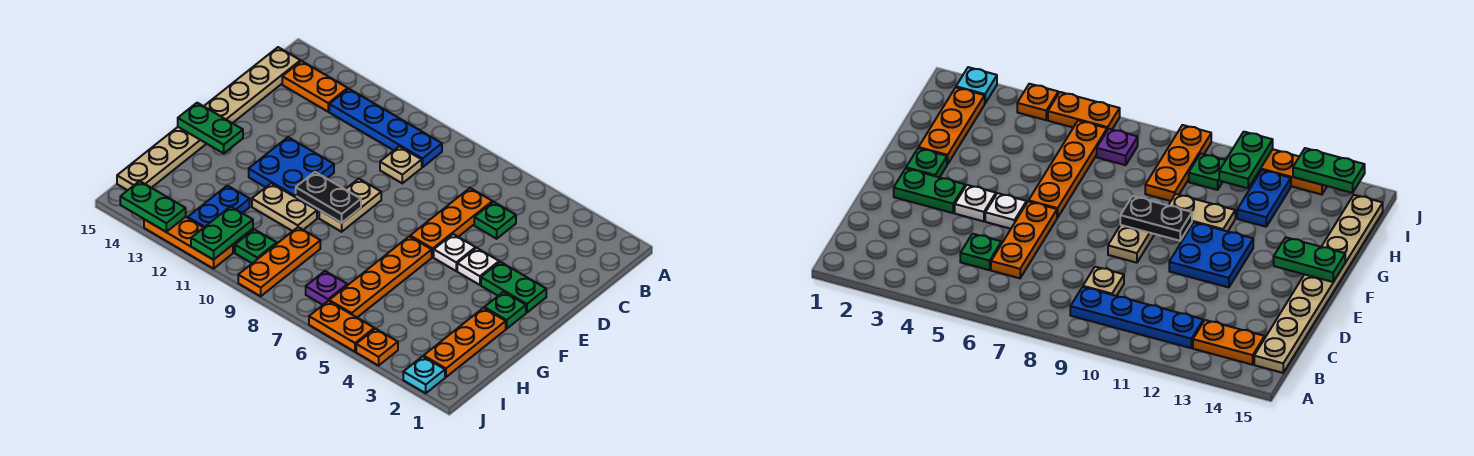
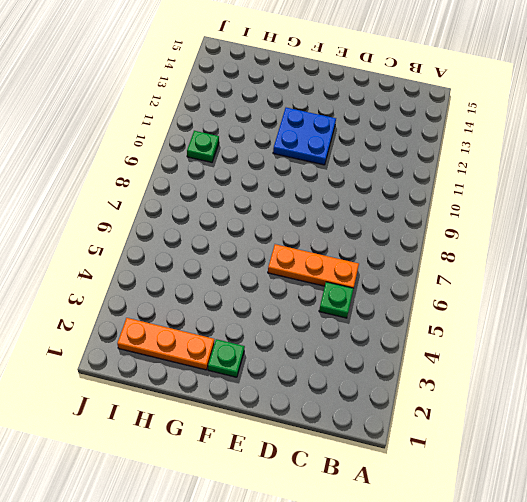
none -> blue 1x4 plate [329,89,442,167]
none -> orange 1x2 plate [282,61,348,112]
none -> tan 1x8 plate [117,47,300,190]

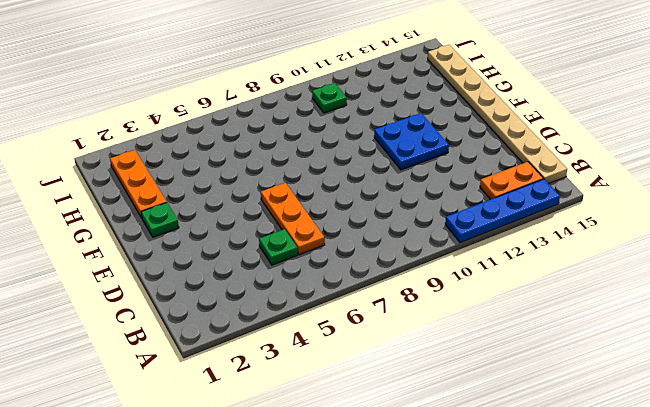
blue 1x4 plate [445,179,560,243] -> blue 1x4 plate moved to [329,89,442,167]
none -> tan 1x1 plate [380,146,422,183]
none -> green 1x2 plate [481,262,546,313]
none -> white 1x1 plate [457,248,499,285]

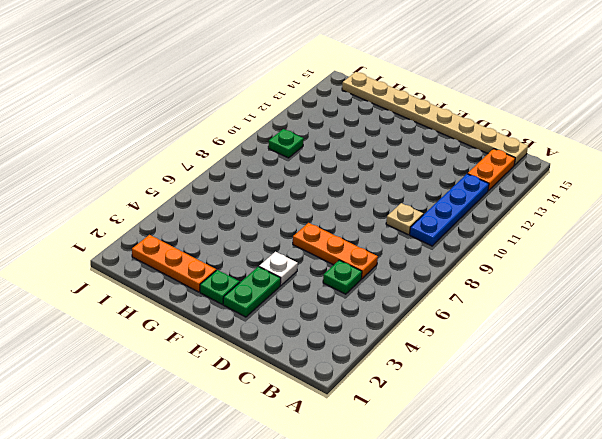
none -> white 1x1 plate [434,234,476,271]
none -> tan 1x2 plate [319,179,381,232]
none -> blue 2x2 plate [249,137,334,200]

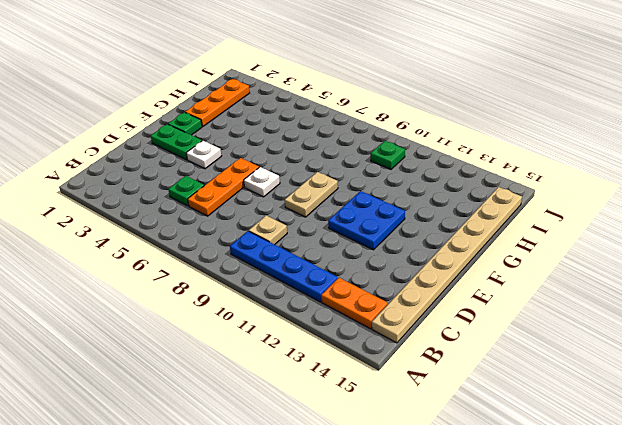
white 1x1 plate [244,167,280,197] -> white 1x1 plate moved to [434,234,476,271]
none -> orange 1x4 plate [329,236,432,317]
none -> tan 1x2 plate [252,183,317,231]
none -> orange 1x3 plate [238,227,320,296]

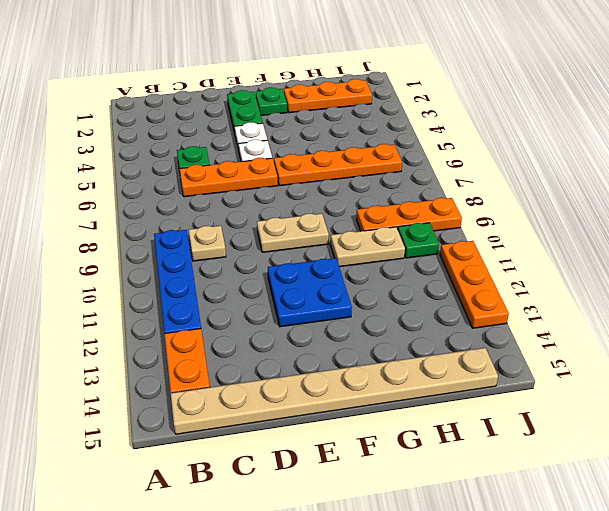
tan 1x2 plate [330,227,405,267] -> tan 1x2 plate turned to [252,183,317,231]
none -> blue 1x2 plate [188,186,250,227]
none -> purple 1x1 plate [306,271,347,305]
none -> cyan 1x1 plate [403,356,445,393]

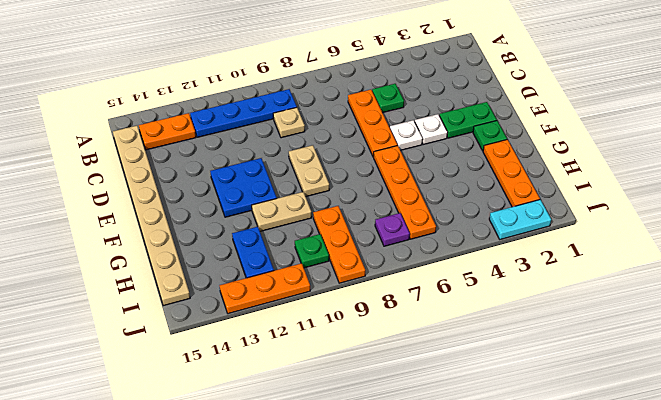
cyan 1x2 plate [489,200,551,239] -> cyan 1x1 plate [403,356,445,393]
none -> orange 1x1 plate [356,329,398,366]
none -> orange 1x2 plate [309,301,374,352]
none -> black 1x2 plate [296,172,361,223]

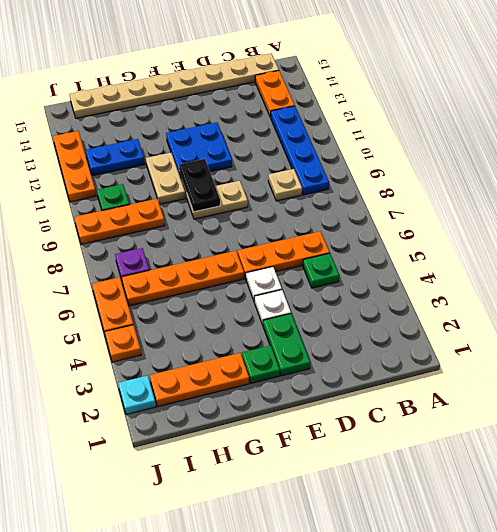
none -> green 1x2 plate [178,103,243,153]
none -> green 1x2 plate [191,206,253,260]
none -> green 1x2 plate [120,181,186,232]

